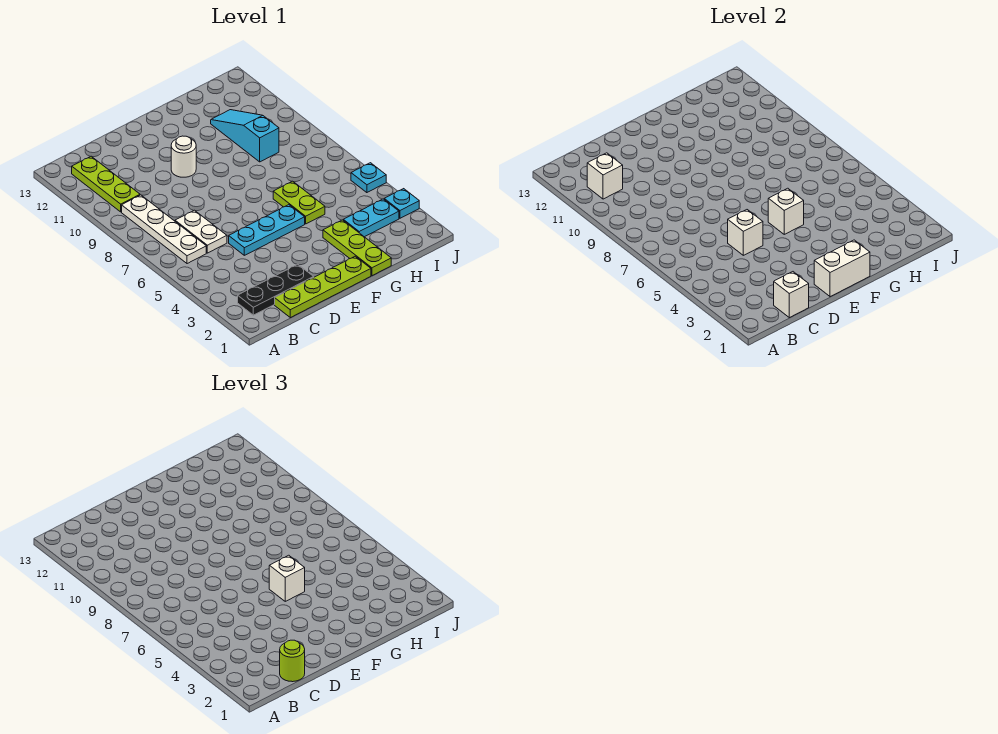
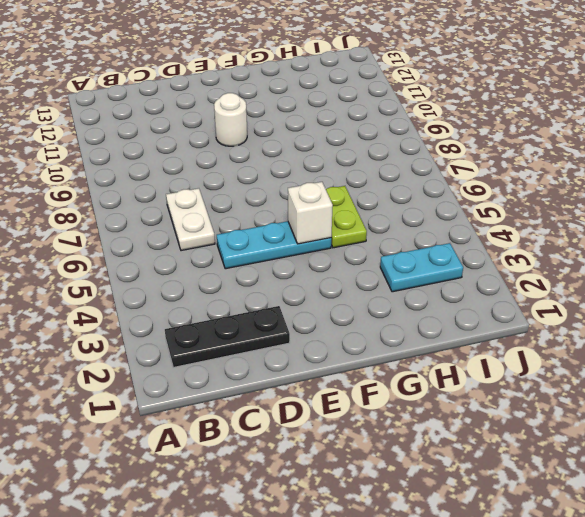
none -> white 1x4 plate [122,195,206,264]
none -> lime 1x3 plate [72,156,140,212]
none -> lime 1x4 plate [275,256,371,318]

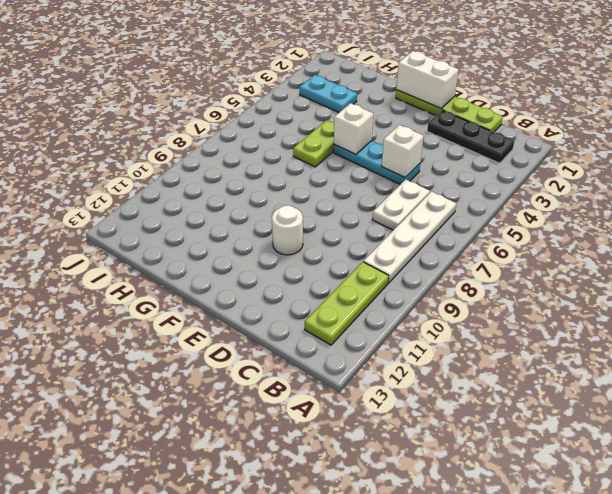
none -> lime 1x3 plate [323,220,391,276]
none -> cyan 1x3 slope [211,110,279,162]
none -> cyan 1x1 plate [384,189,419,218]

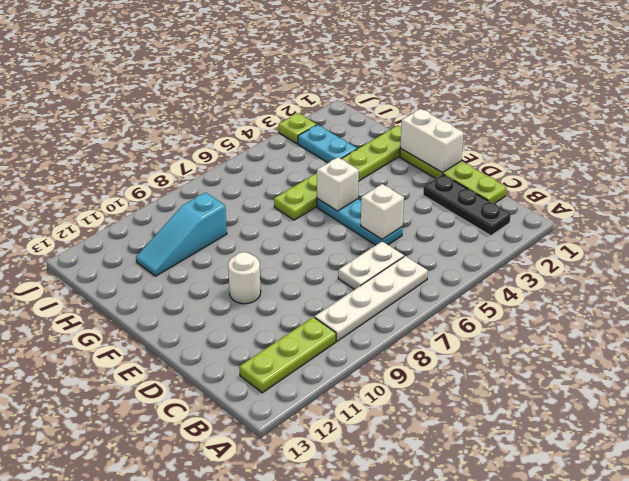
lime 1x1 plate [279,113,317,144] -> cyan 1x1 plate [384,189,419,218]
none -> cyan 1x1 plate [351,163,386,193]
none -> white 1x1 brick [587,153,623,199]
none -> white 1x1 brick [774,272,809,318]

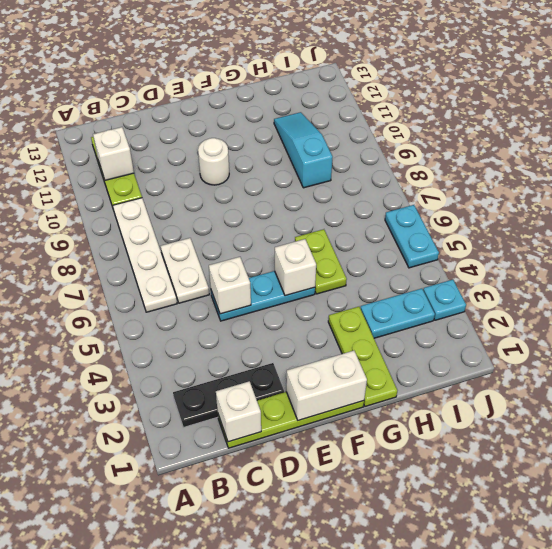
cyan 1x2 plate [385,205,439,268] -> cyan 1x1 plate [351,163,386,193]
none -> lime 1x1 round brick [280,640,305,682]
none -> white 1x1 brick [269,555,305,601]

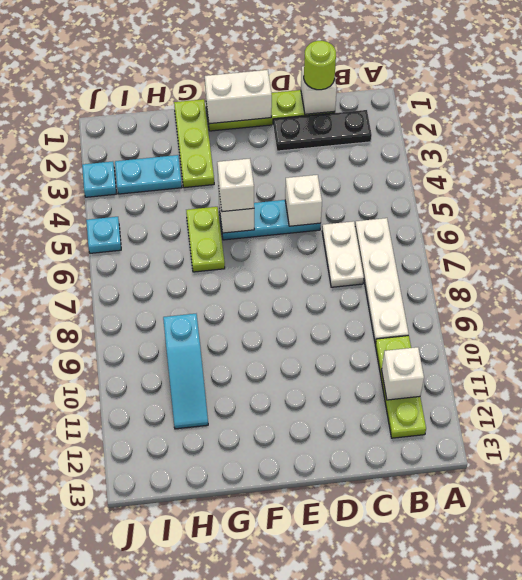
none -> white 1x1 round brick [171,136,196,177]

